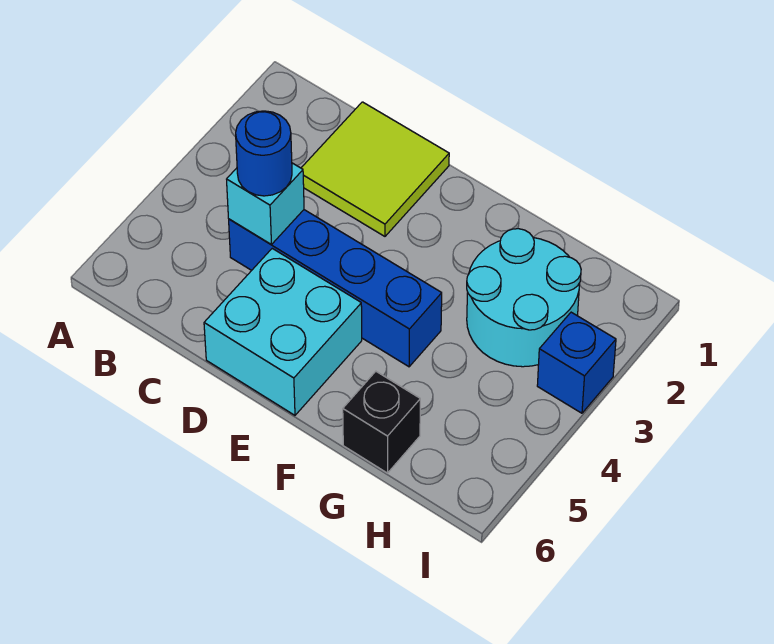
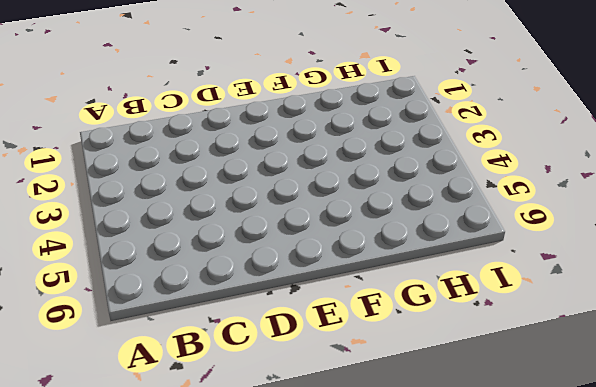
none -> lime 2x2 tile [301,102,449,236]
none -> blue 1x4 brick [229,210,442,367]

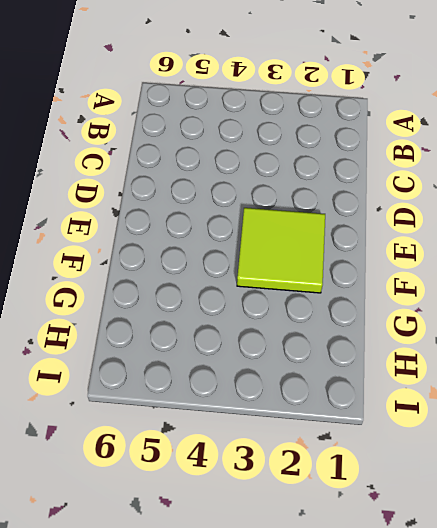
lime 2x2 tile [237,208,325,293] -> lime 2x2 tile moved to [301,102,449,236]
none -> blue 1x4 brick [229,210,442,367]
none -> cyan 2x2 brick [204,249,362,415]

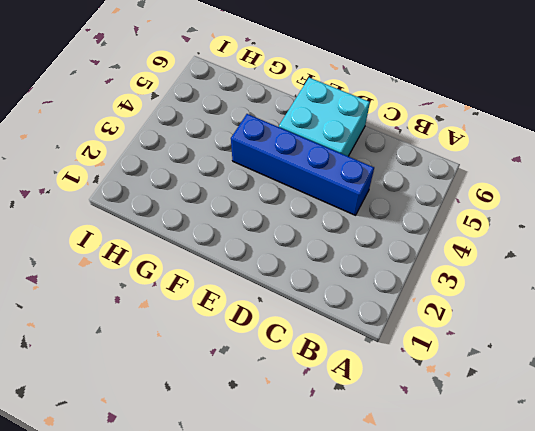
none -> lime 2x2 tile [301,102,449,236]
none -> cyan 2x2 round brick [467,229,581,367]

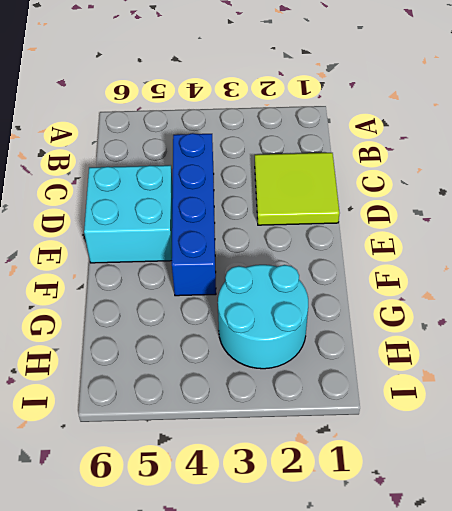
none -> black 1x1 brick [343,371,420,473]
none -> blue 1x1 brick [537,312,616,413]

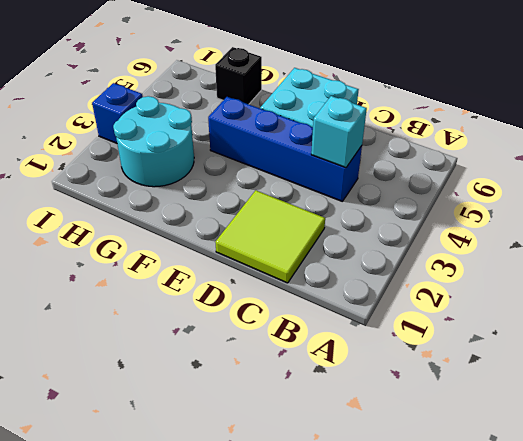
none -> blue 1x1 round brick [236,111,292,196]

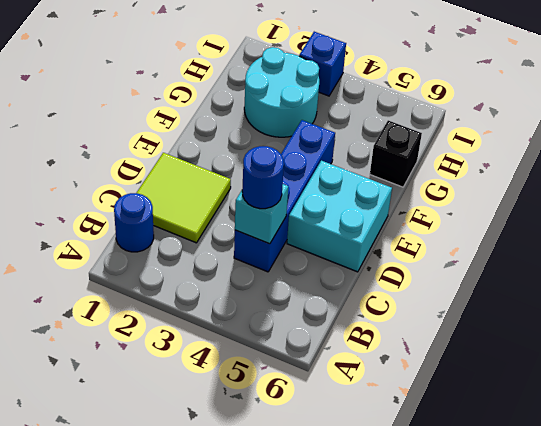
blue 1x1 round brick [114,193,154,252] -> none

